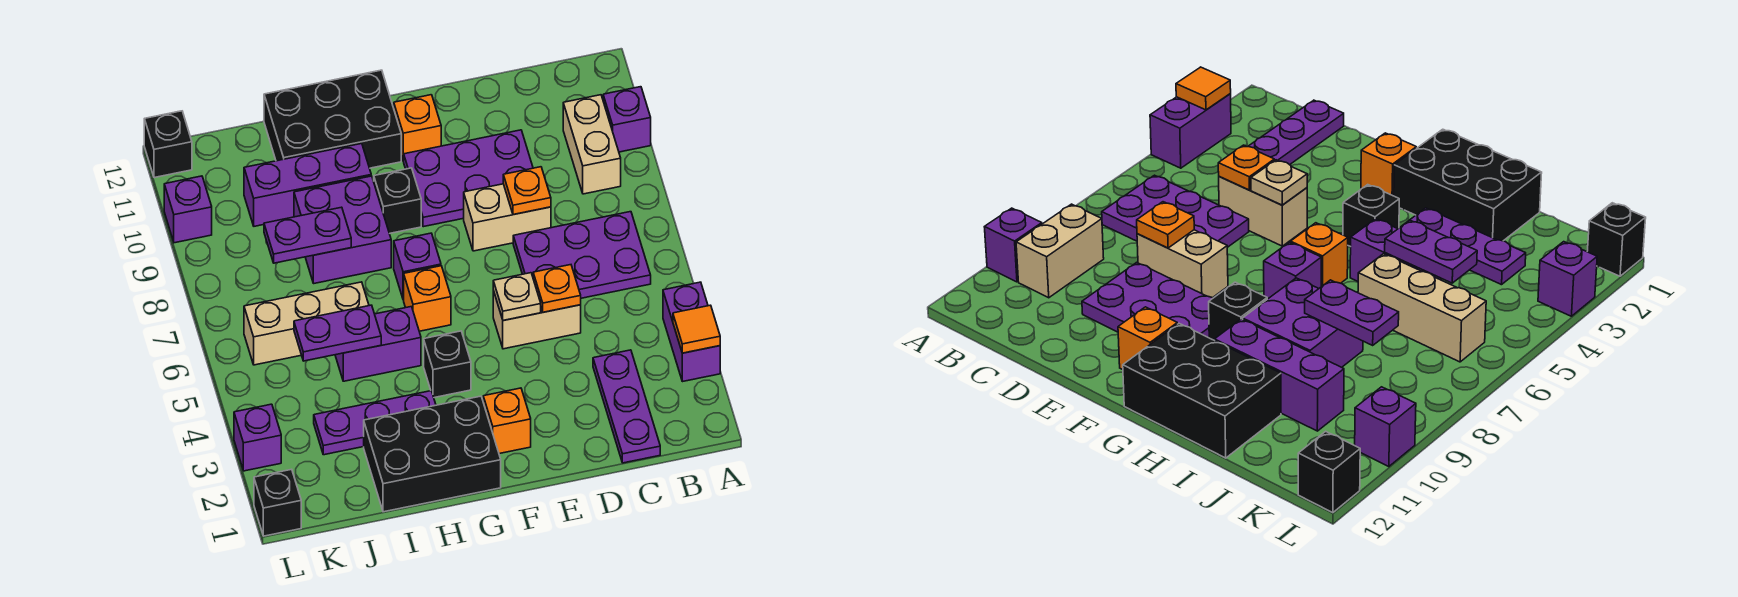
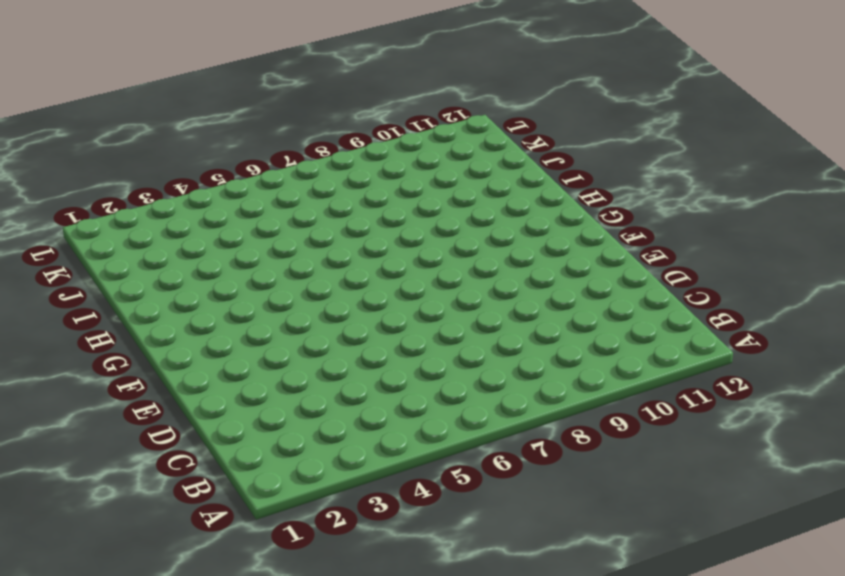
none -> purple 1x2 brick [663,282,720,382]
none -> purple 1x1 brick [603,87,651,152]
none -> purple 2x3 plate [513,212,651,298]
none -> tan 1x2 brick [563,95,621,194]

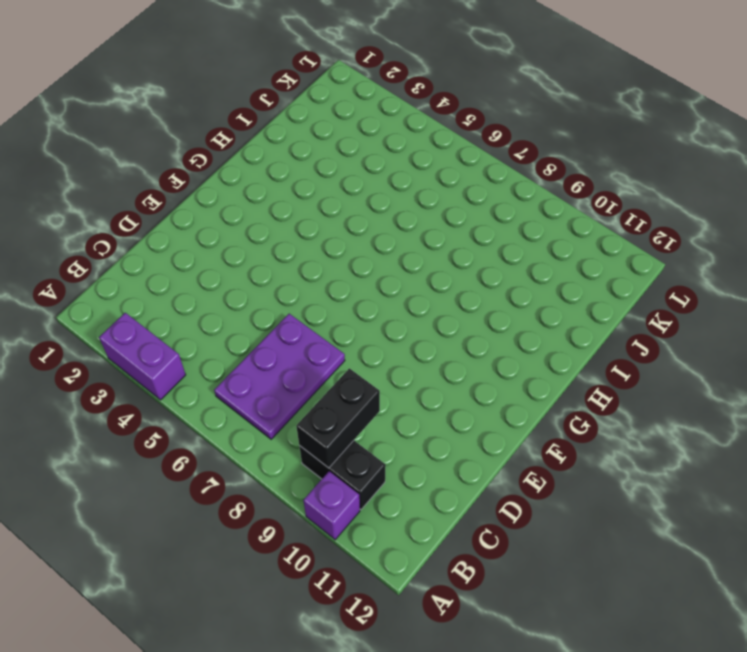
black 1x2 brick [299,441,386,509] -> tan 1x2 brick [563,95,621,194]
black 1x2 brick [296,368,380,468] -> none
none -> purple 1x3 plate [593,350,660,463]
none -> tan 1x2 brick [493,291,581,349]
none -> tan 1x2 brick [464,184,551,251]
none -> purple 2x3 plate [404,130,533,227]

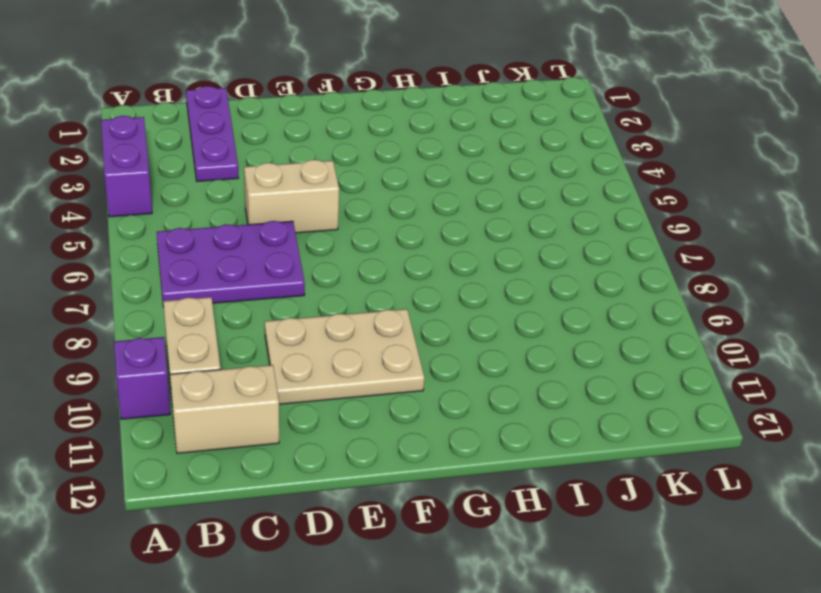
tan 1x2 brick [170,365,279,453] -> tan 1x2 brick moved to [464,184,551,251]
tan 2x3 plate [265,309,424,404] -> purple 2x3 plate [404,130,533,227]
none -> orange 1x1 brick [483,388,531,454]
none -> orange 1x1 brick [394,95,441,161]
none -> black 2x3 brick [364,396,501,512]
none -> black 1x1 brick [424,331,471,398]

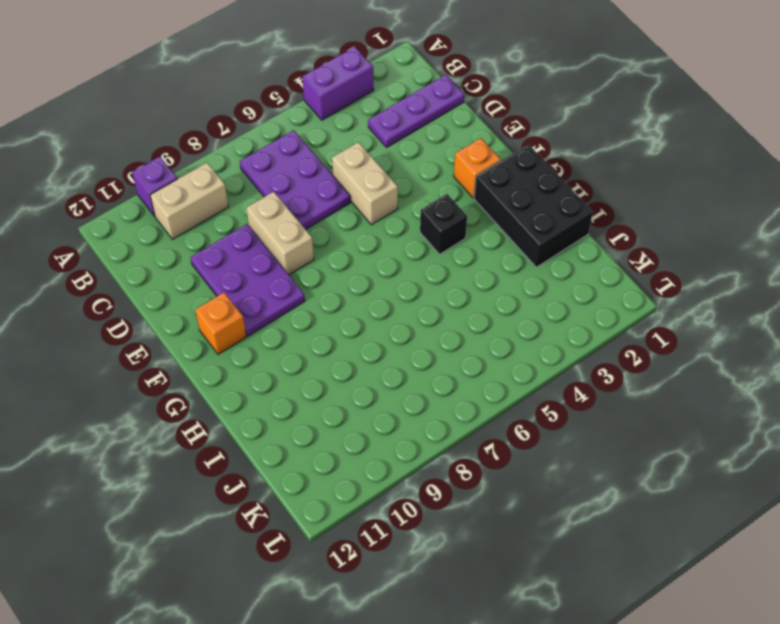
none -> orange 1x1 brick [404,266,451,331]
none -> purple 1x1 brick [394,233,441,300]
none -> black 1x1 brick [374,168,421,234]
none -> black 2x3 brick [264,70,401,168]

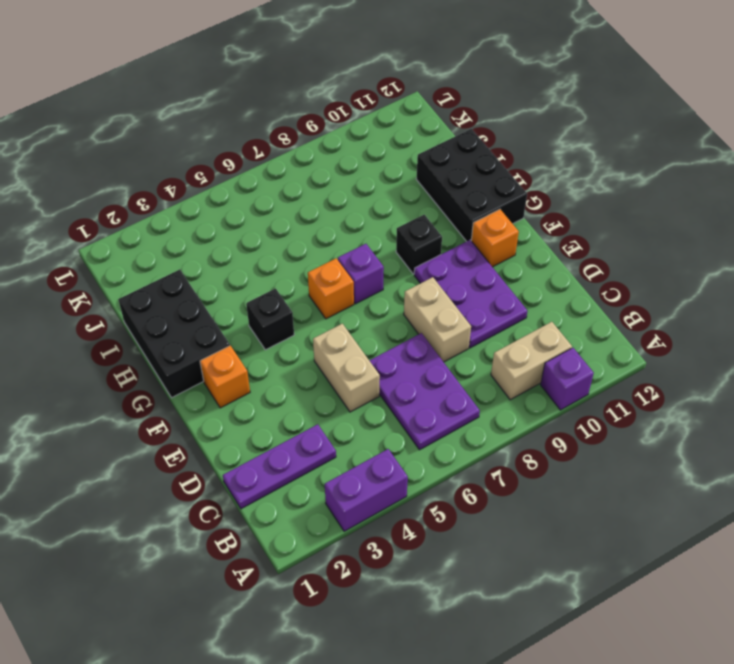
none -> purple 1x3 plate [314,391,436,455]
none -> purple 1x2 brick [335,307,421,381]
none -> purple 2x2 brick [294,176,391,283]
none -> purple 1x3 brick [244,144,371,226]

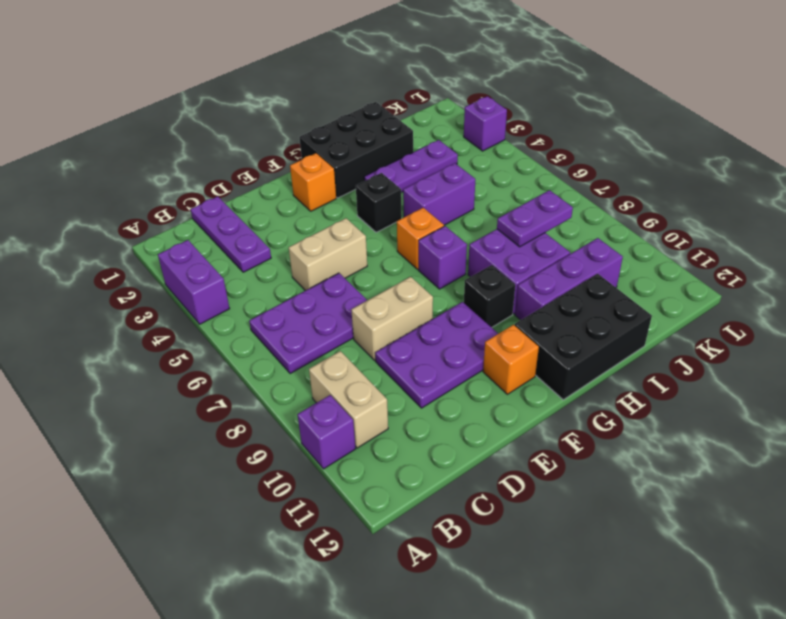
none -> tan 1x3 brick [244,282,369,365]
none -> black 1x1 brick [254,469,301,536]
none -> purple 1x1 brick [164,176,212,243]
none -> black 1x1 brick [144,111,192,178]

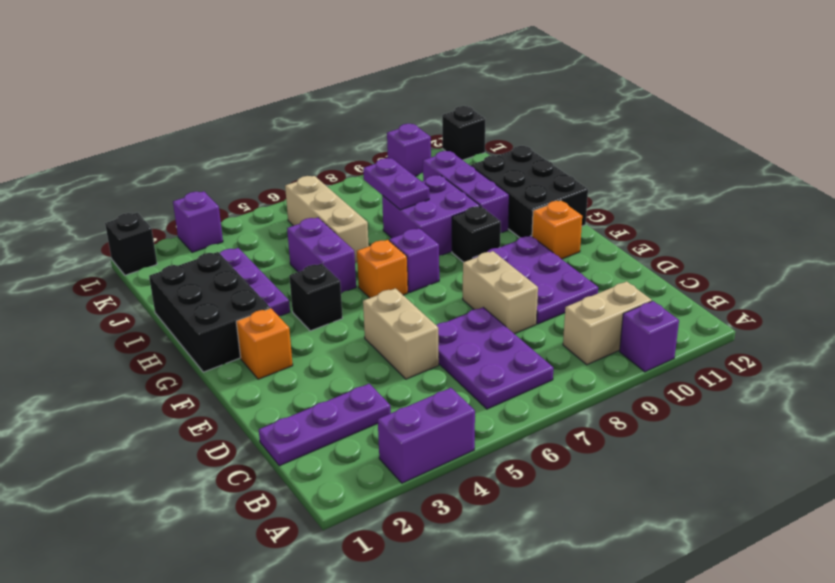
none -> orange 1x1 tile [673,305,720,353]
none -> orange 1x1 plate [533,265,581,312]
none -> orange 1x1 plate [503,167,551,215]
none -> tan 1x1 plate [493,273,541,320]

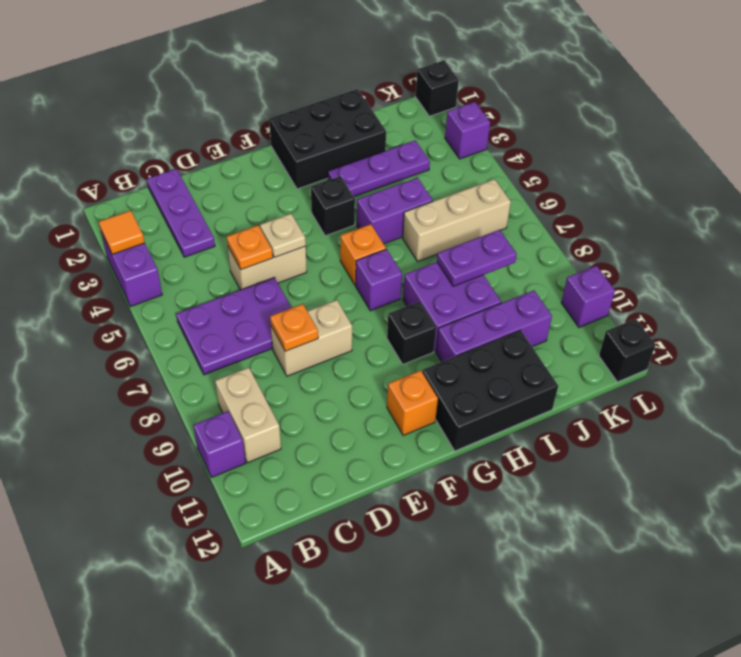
none -> purple 2x3 plate [404,130,533,227]
none -> orange 1x1 brick [483,388,531,454]
none -> purple 1x2 plate [294,305,381,361]

